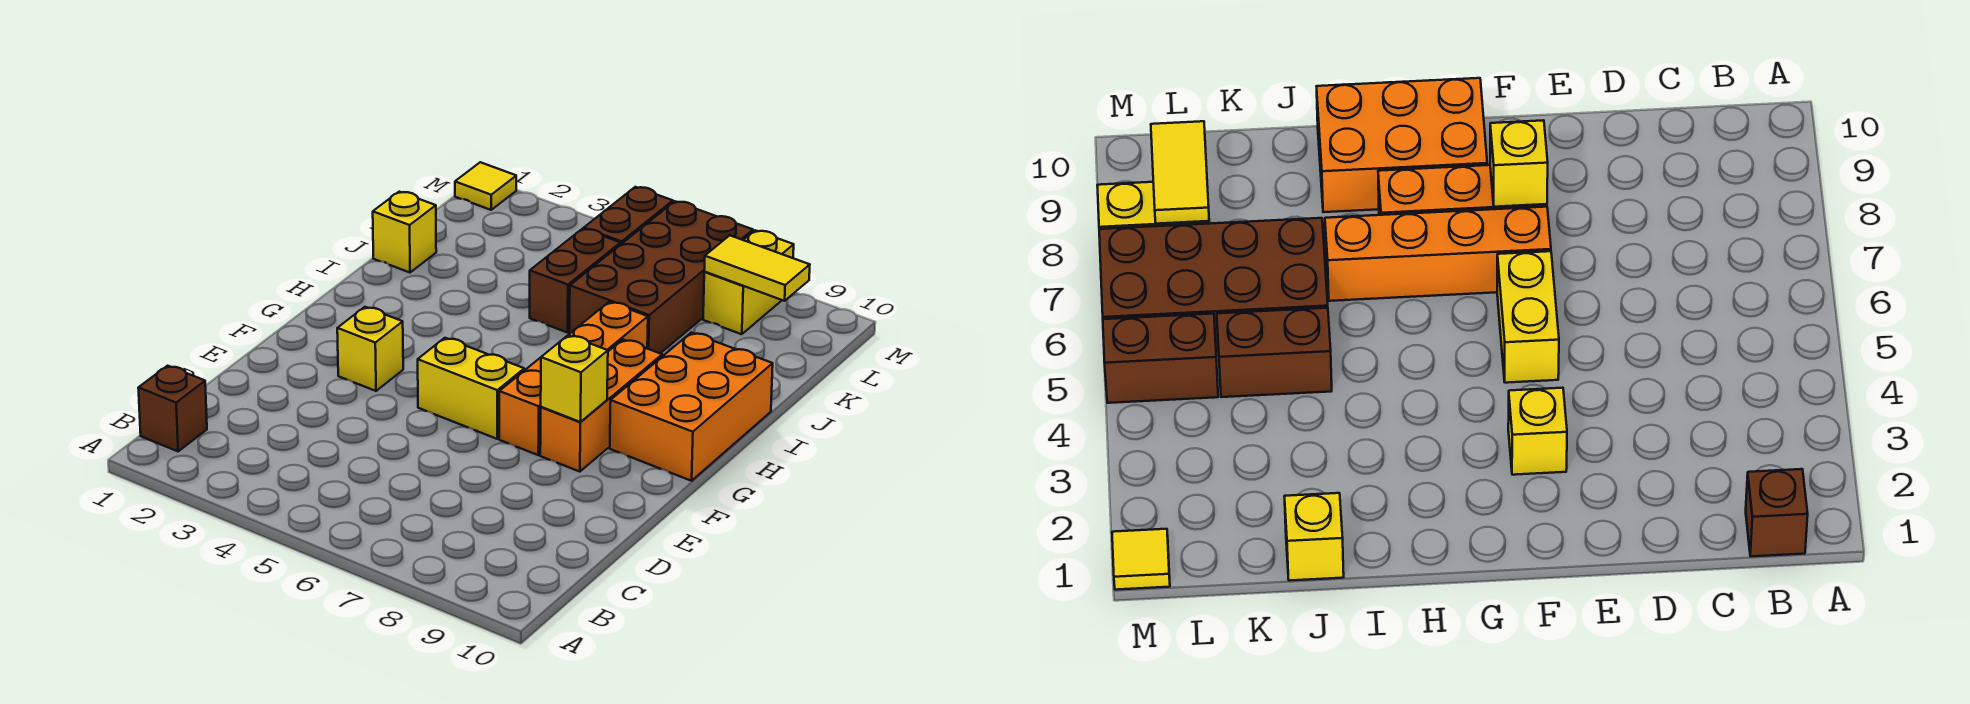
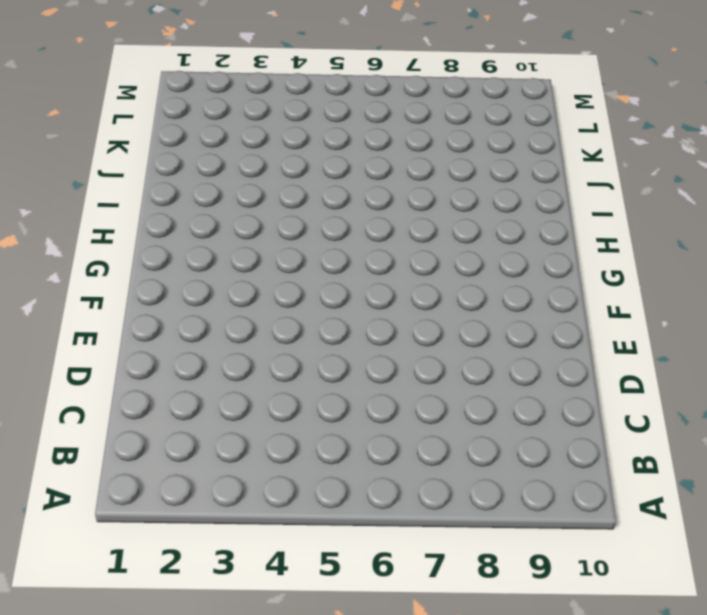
none -> brown 1x1 brick [138,366,207,451]
none -> yellow 1x1 brick [337,307,403,391]
none -> yellow 1x2 brick [418,338,524,439]

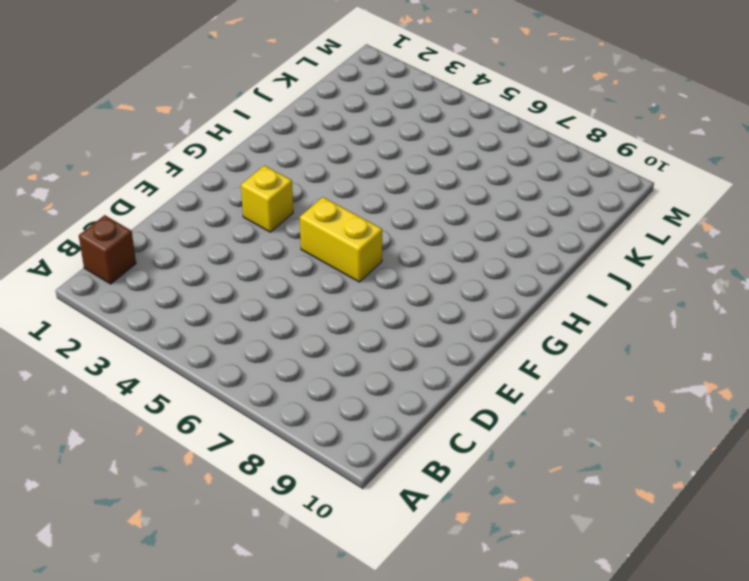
none -> orange 1x4 brick [499,302,648,455]
none -> orange 1x3 brick [540,340,662,472]
none -> orange 2x3 brick [610,333,773,481]

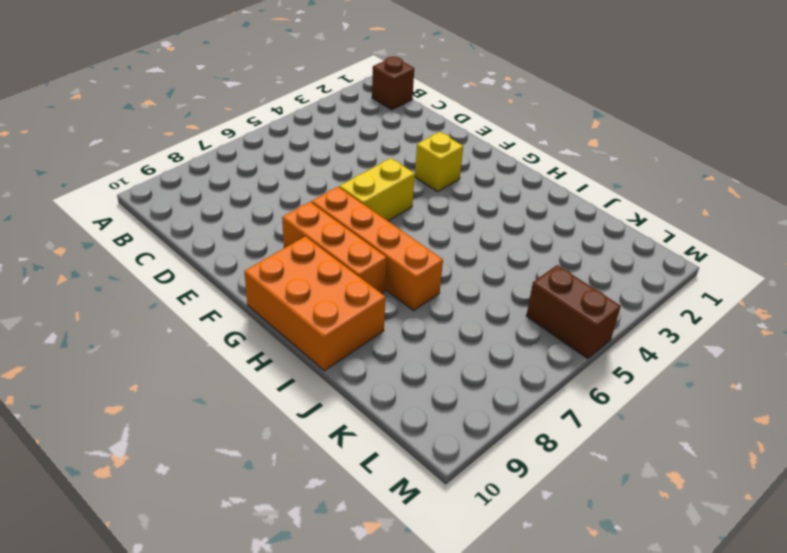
none -> yellow 1x1 brick [373,192,436,273]
none -> brown 1x2 brick [530,229,620,333]
none -> brown 2x4 brick [569,201,753,353]

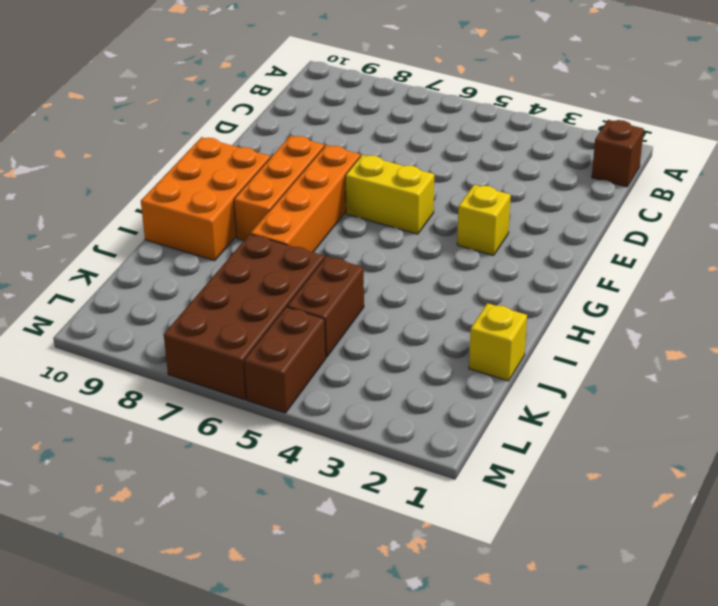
none -> yellow 1x2 brick [703,230,794,334]
none -> yellow 1x1 tile [455,162,516,210]
none -> yellow 1x1 brick [541,335,608,422]

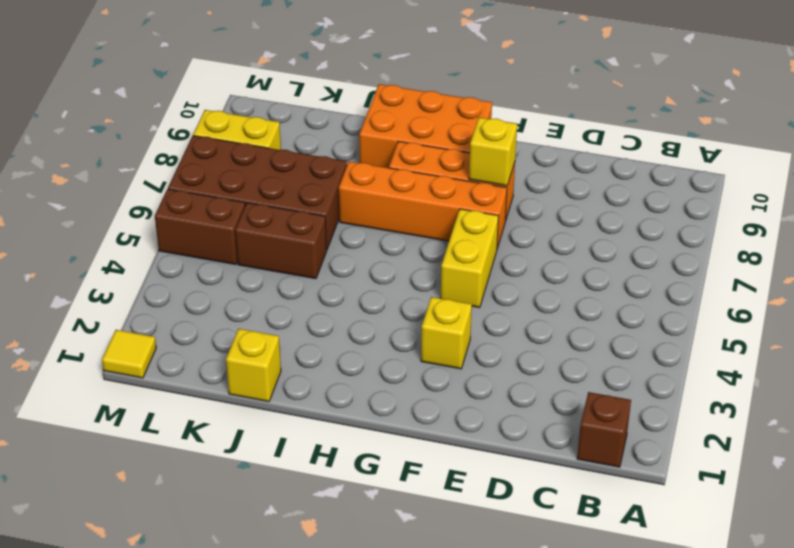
none -> yellow 1x2 tile [704,235,810,301]

